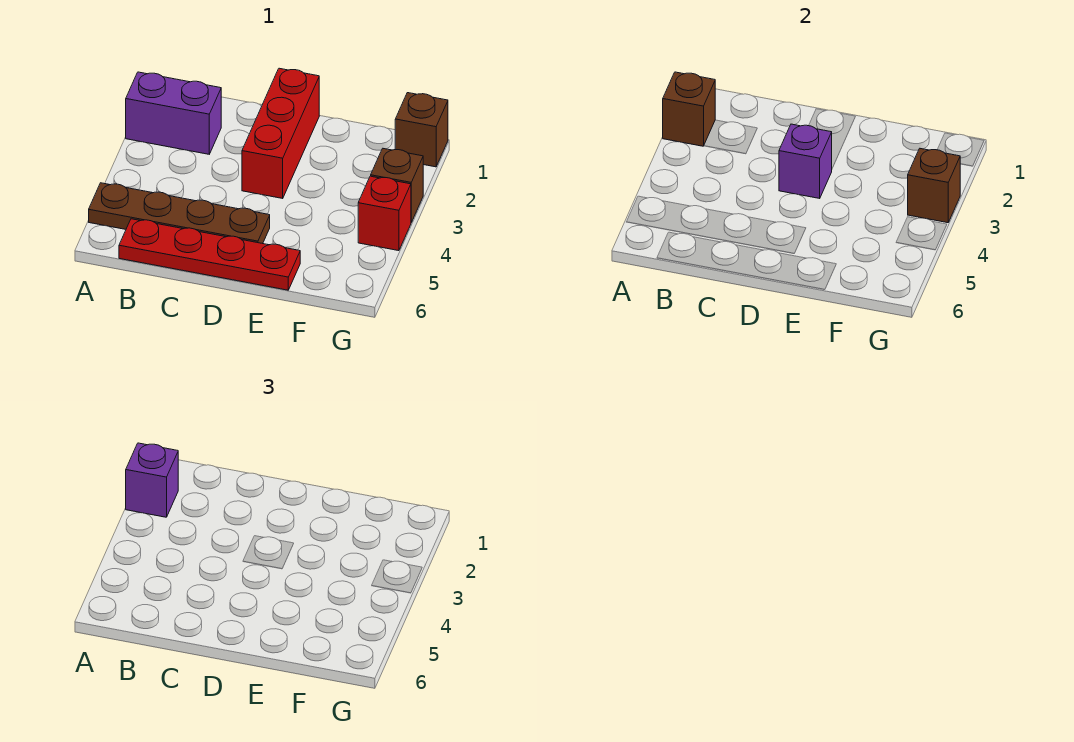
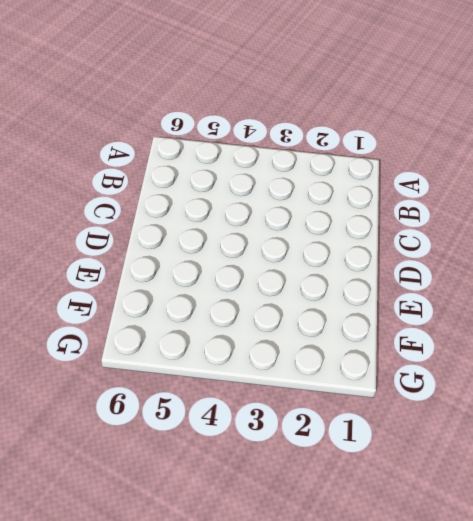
none -> purple 1x2 brick [126,72,221,154]
none -> brown 1x4 plate [89,183,270,244]

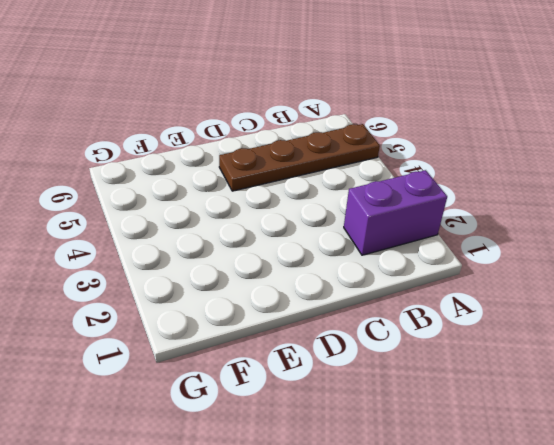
none -> red 1x4 plate [119,219,300,290]
none -> red 1x3 brick [242,68,319,198]

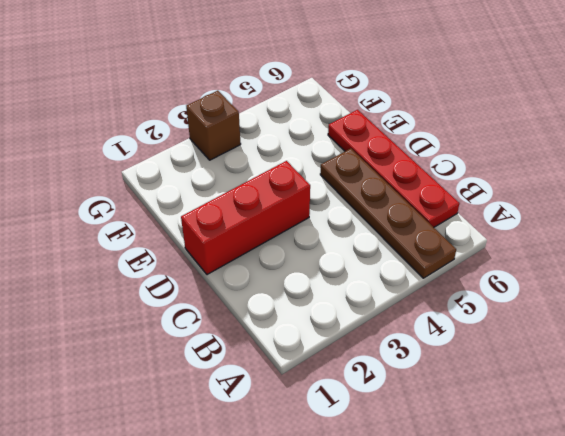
none -> purple 1x2 brick [126,72,221,154]
none -> brown 1x1 brick [395,93,448,167]

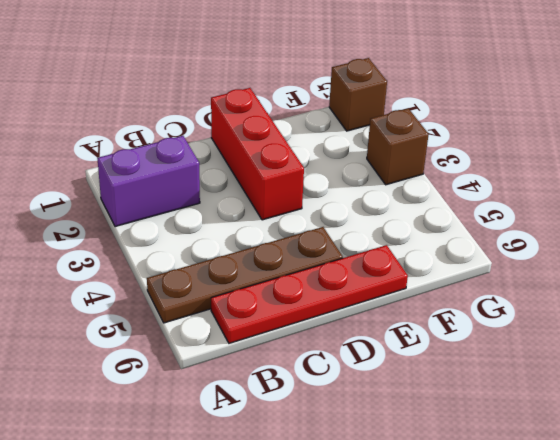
none -> red 1x1 brick [358,176,411,251]
none -> brown 1x1 brick [663,72,715,146]

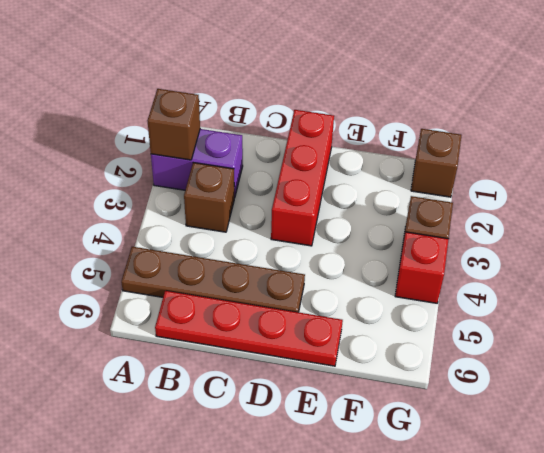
brown 1x1 brick [184,163,234,232] -> brown 1x1 brick moved to [908,149,960,223]
none -> purple 1x1 brick [779,124,832,198]
none -> purple 1x1 brick [126,443,178,517]

